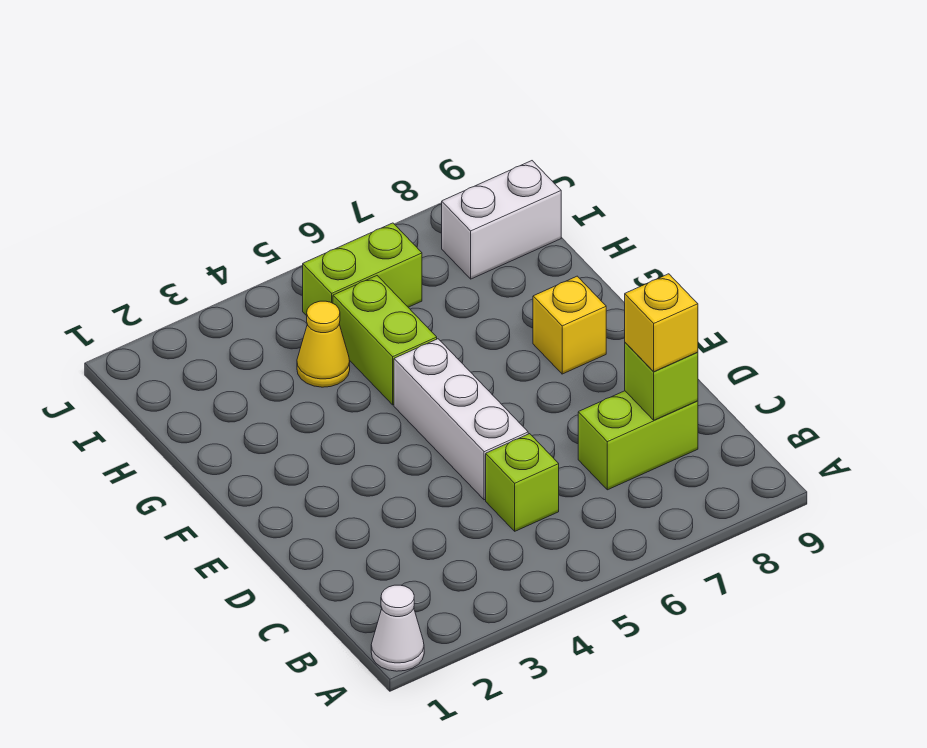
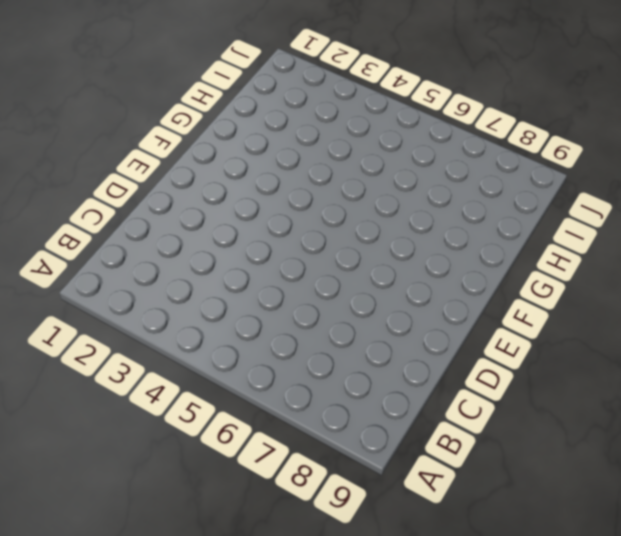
none -> white 1x1 cone [371,585,424,671]
none -> lime 1x1 brick [486,434,559,531]

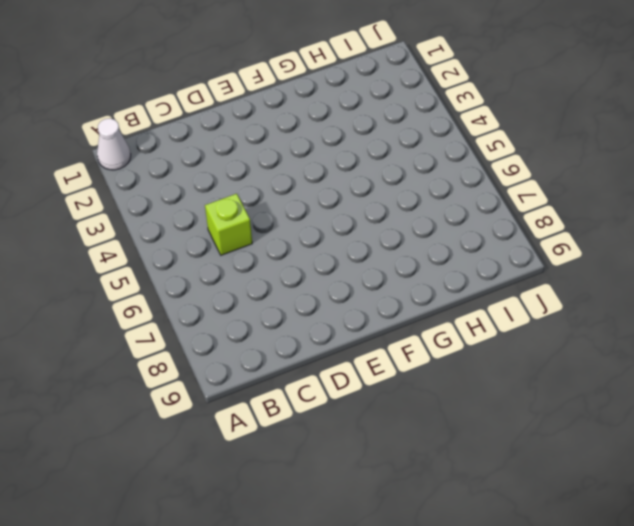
none -> lime 1x2 brick [578,391,698,490]
none -> white 1x3 brick [394,339,528,500]

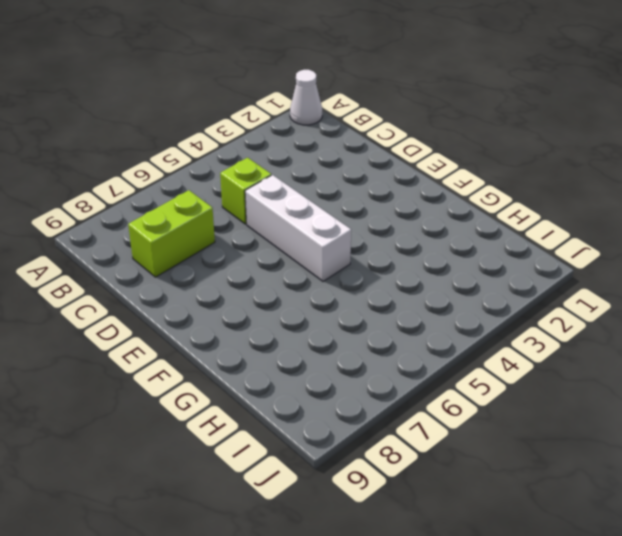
none -> yellow 1x1 brick [533,276,606,374]
none -> lime 1x2 brick [333,276,437,405]

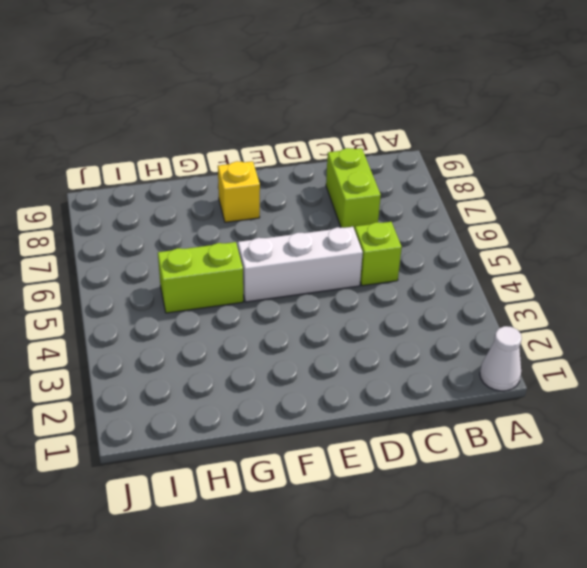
none -> yellow 1x1 cone [297,301,350,387]
none -> lime 1x2 brick [303,223,422,316]

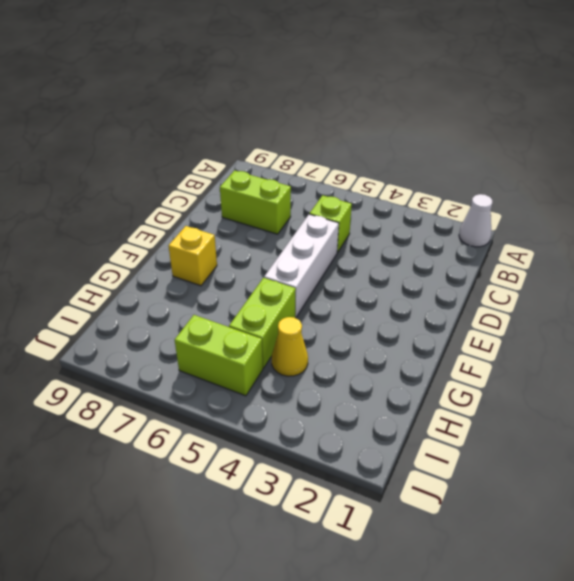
none -> white 1x2 brick [442,161,561,279]
none -> lime 1x1 brick [625,343,698,420]

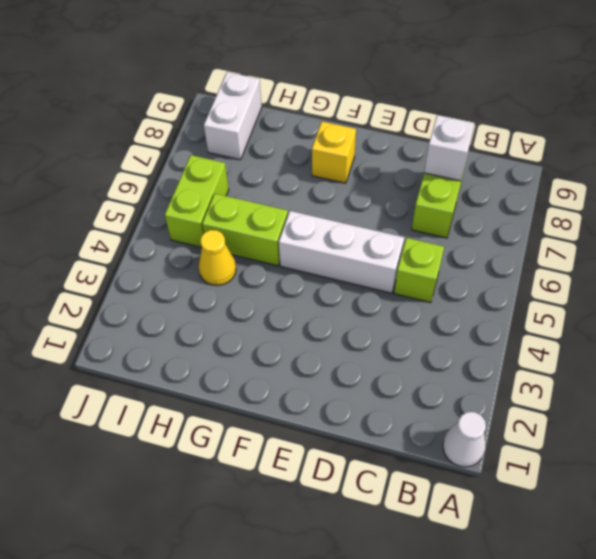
white 1x1 brick [424,115,474,181] -> lime 1x1 brick [625,343,698,420]
none -> yellow 1x1 brick [625,274,698,372]

